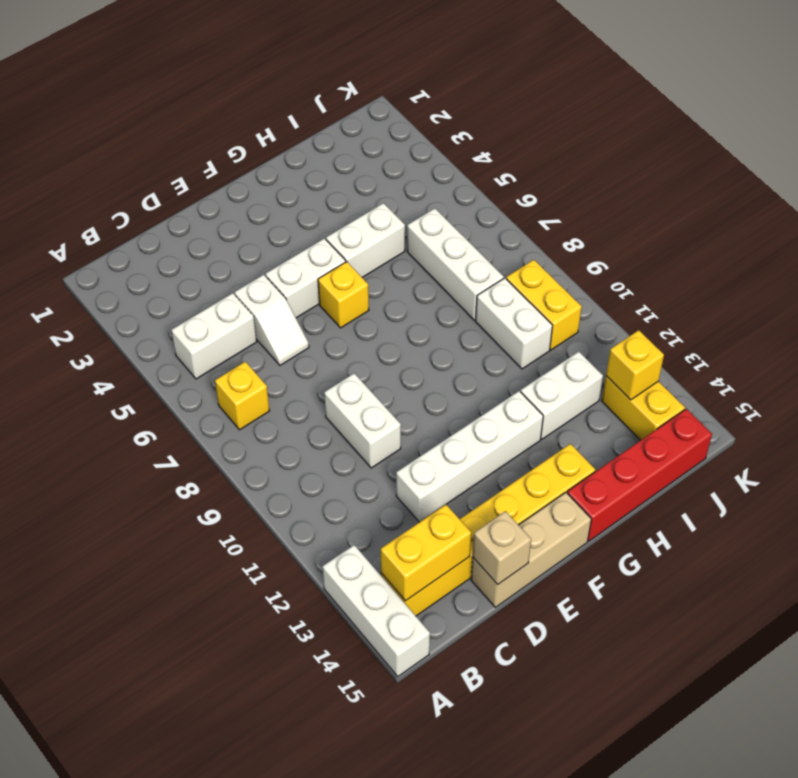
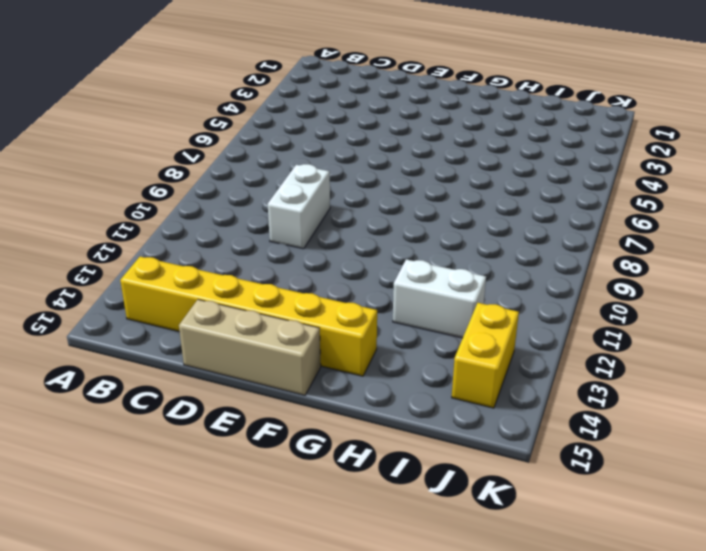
none -> white 1x3 brick [323,545,430,677]
none -> white 1x2 brick [171,293,257,379]
none -> yellow 1x1 brick [215,362,269,430]

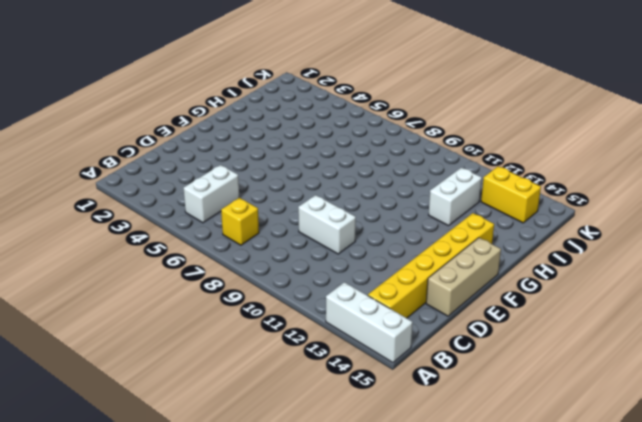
none -> white 1x2 slope [234,275,309,365]
none -> white 1x4 brick [396,391,543,522]
none -> white 1x2 brick [265,238,346,318]

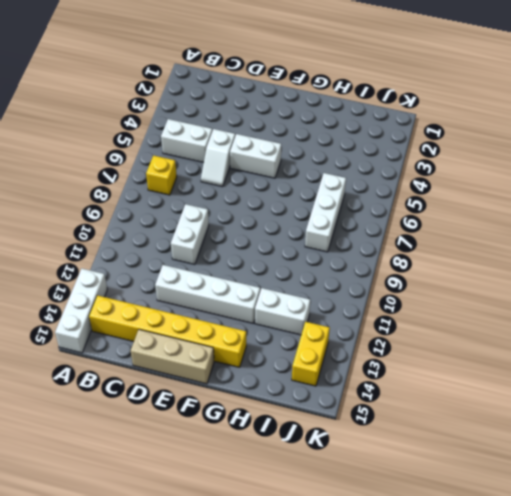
none -> yellow 1x1 brick [318,262,369,328]
none -> white 1x2 brick [326,203,405,277]
none -> red 1x4 brick [567,409,712,541]

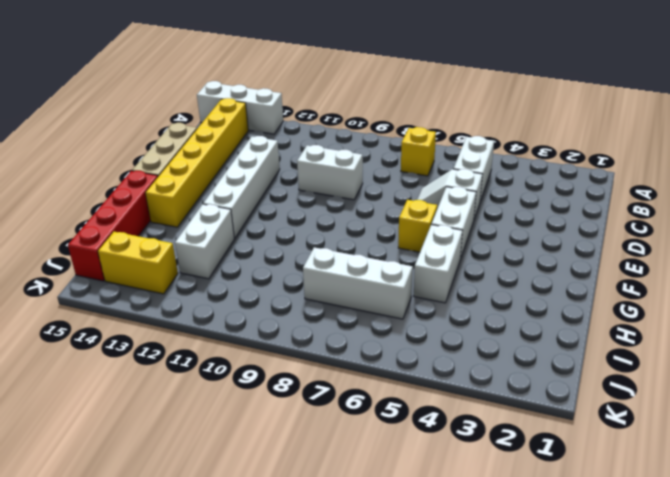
none -> white 1x2 brick [476,278,553,369]
none -> yellow 1x2 brick [506,260,582,350]
none -> yellow 1x2 brick [381,505,471,601]

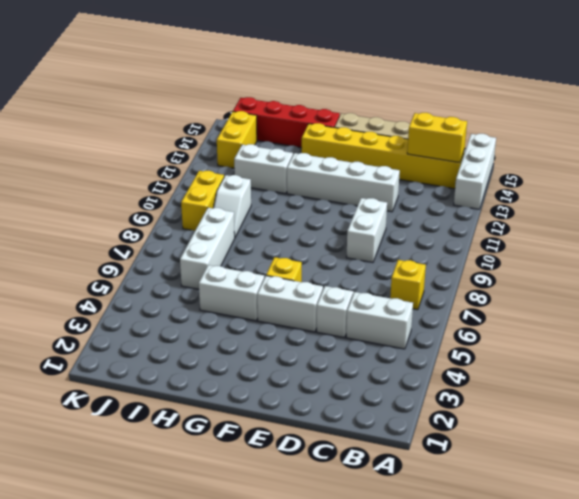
white 1x2 slope [214,175,251,237] -> white 1x2 brick [476,278,553,369]
none -> tan 1x1 brick [473,511,531,584]
none -> yellow 1x1 brick [606,330,664,400]

